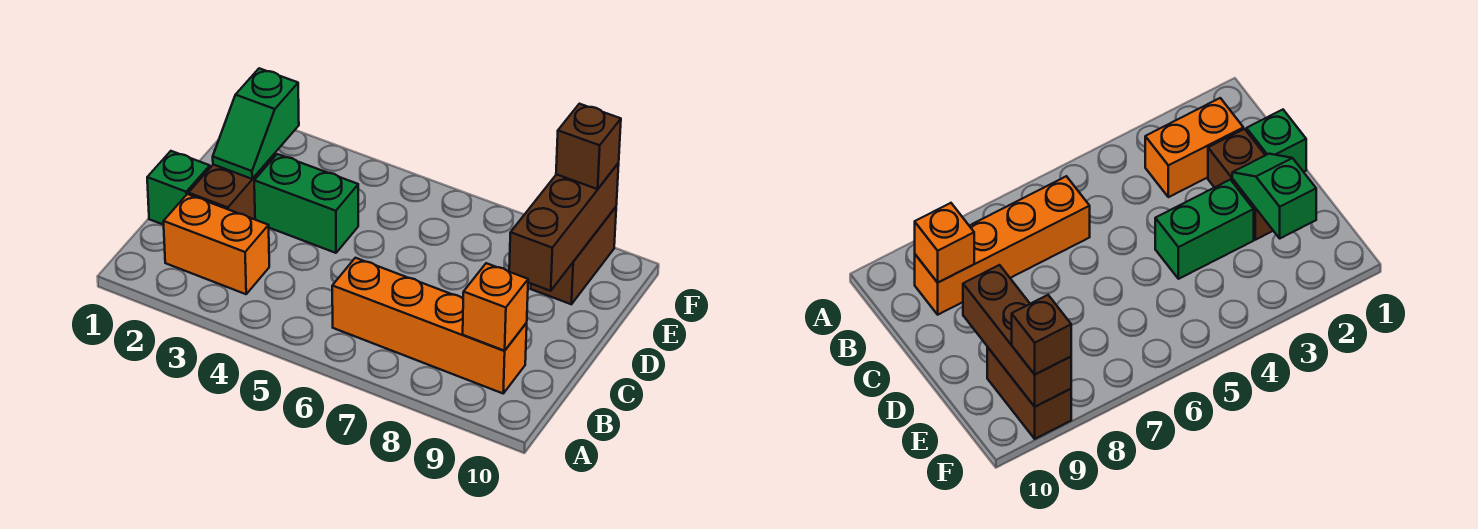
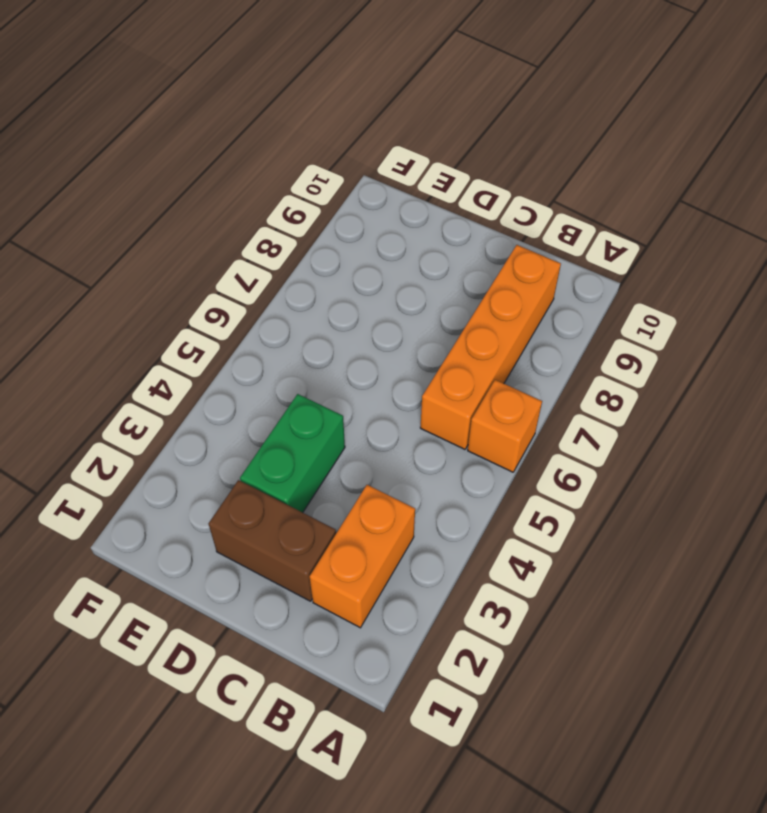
orange 1x1 brick [468,380,542,472] -> orange 1x1 brick moved to [463,263,528,351]
none -> green 1x1 brick [147,151,210,225]
none -> brown 1x2 brick [531,207,616,304]

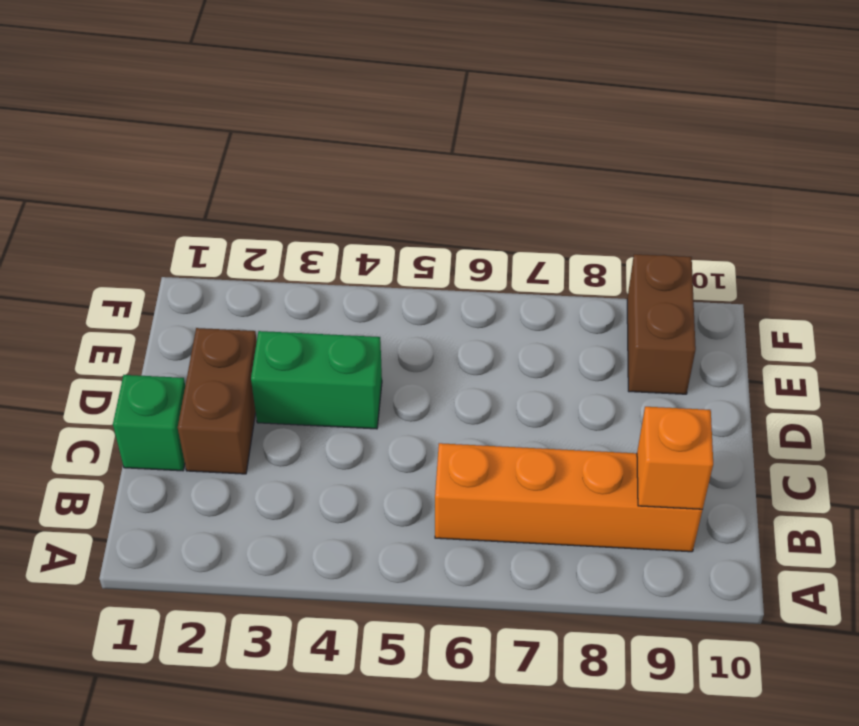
none -> orange 1x2 brick [163,194,269,294]
none -> green 1x2 slope [213,68,299,179]

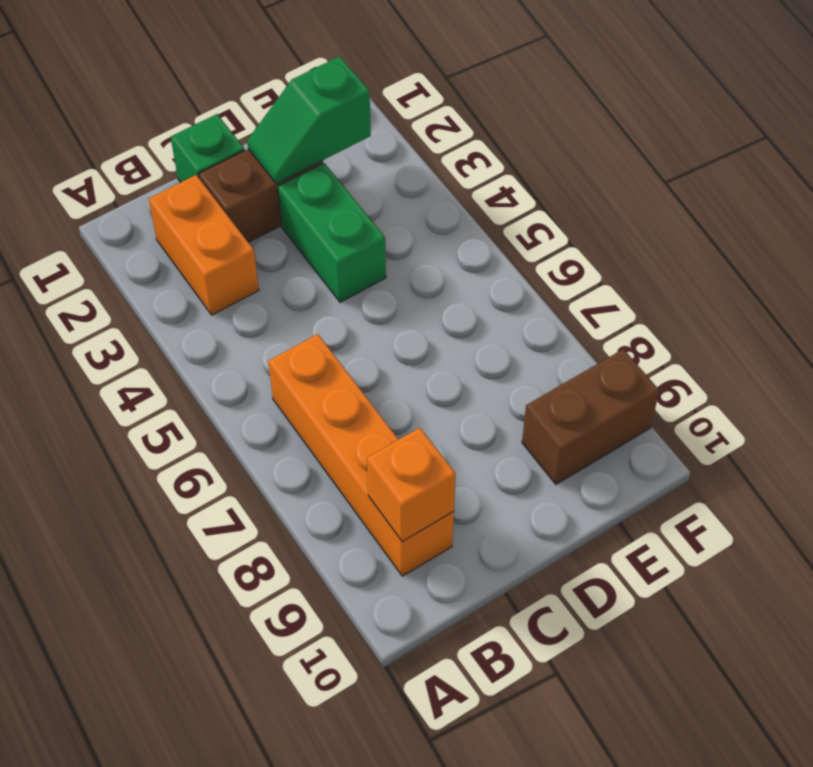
none -> brown 1x3 brick [509,163,619,291]
none -> brown 1x1 brick [556,104,621,189]

